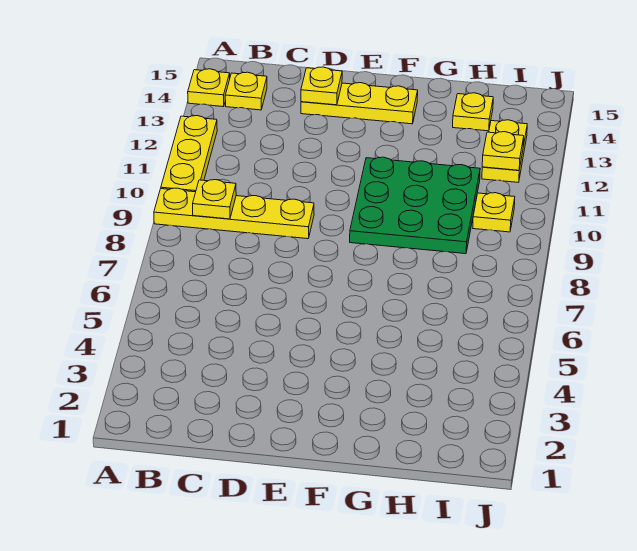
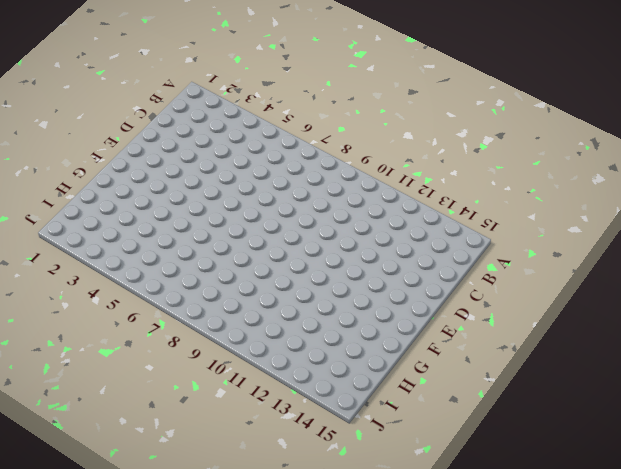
none -> yellow 1x4 plate [154,188,314,239]
none -> yellow 1x3 plate [161,116,217,192]
none -> yellow 1x1 plate [188,69,230,107]

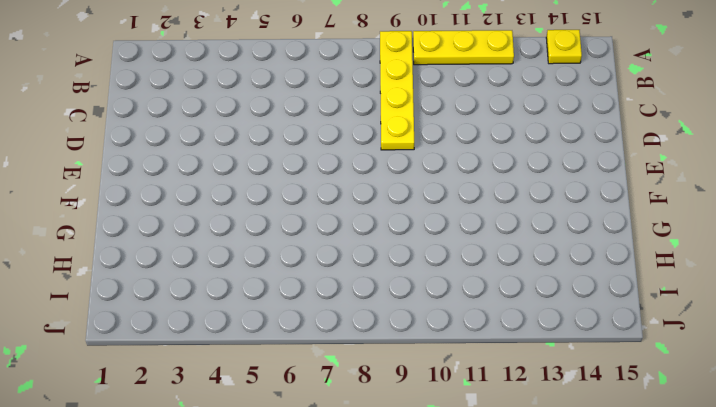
none -> yellow 1x1 plate [225,72,267,110]
none -> yellow 1x3 plate [301,83,418,124]
none -> green 3x3 plate [350,157,480,254]

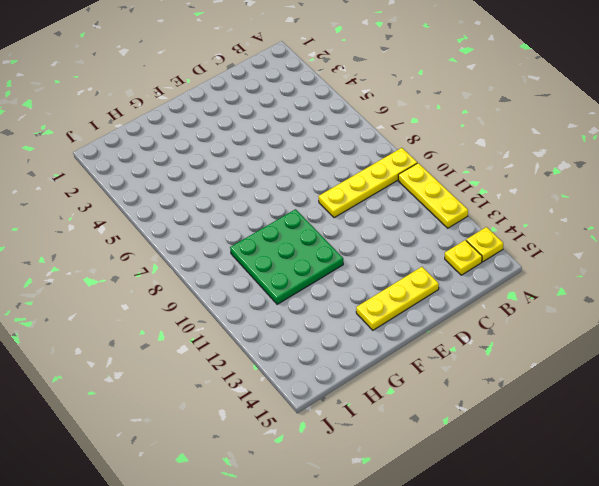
none -> yellow 1x1 plate [453,93,493,131]
none -> yellow 1x1 plate [473,193,515,232]
none -> yellow 1x2 plate [482,120,527,182]

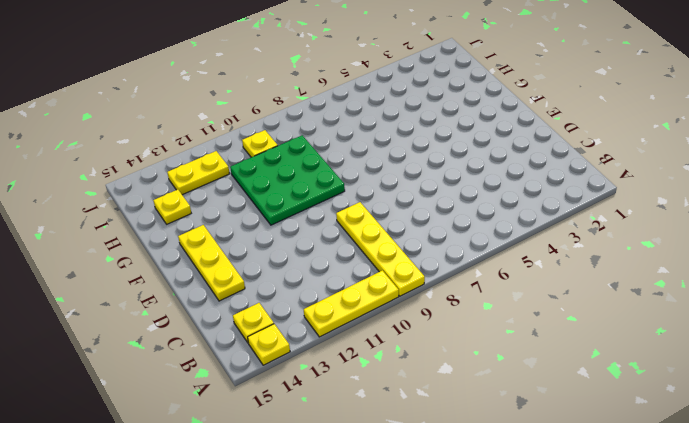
none -> yellow 1x1 plate [193,180,236,219]
none -> yellow 1x1 plate [301,67,342,105]
none -> yellow 1x1 plate [482,132,524,170]

